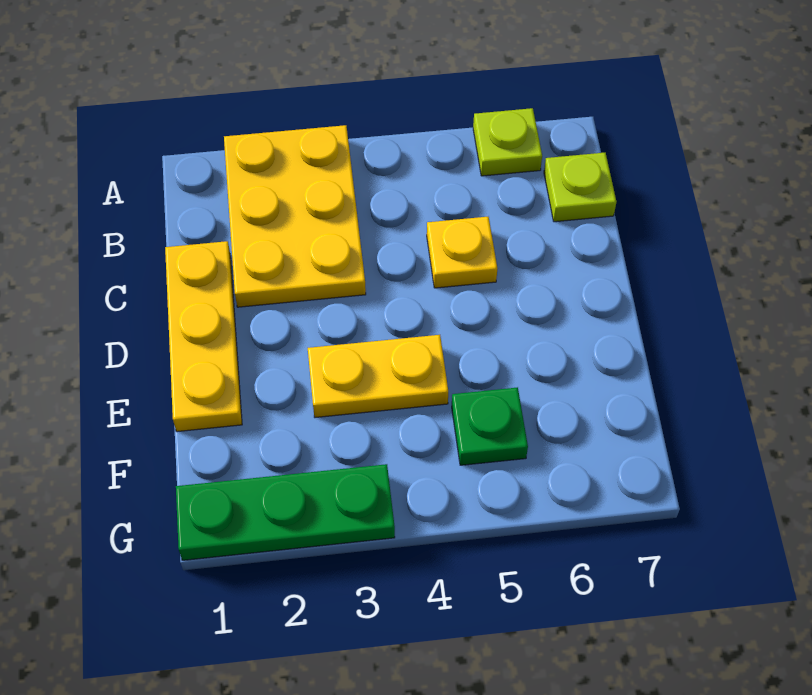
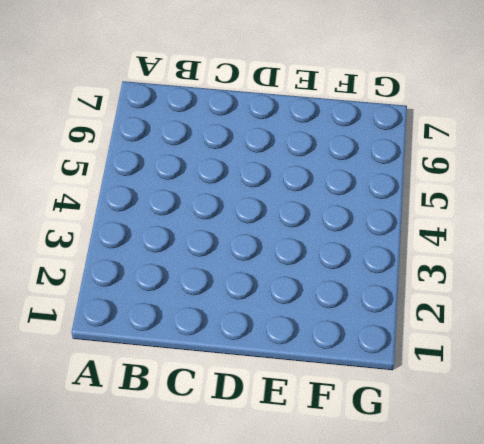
none -> yellow 2x3 plate [224,125,366,307]
none -> lime 1x1 plate [473,108,542,176]

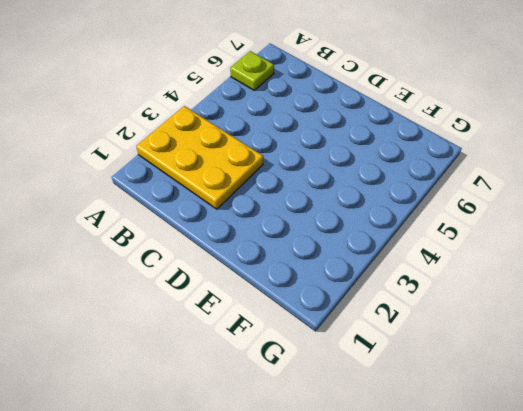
none -> lime 1x1 plate [544,153,616,222]
none -> yellow 1x3 plate [165,241,242,432]

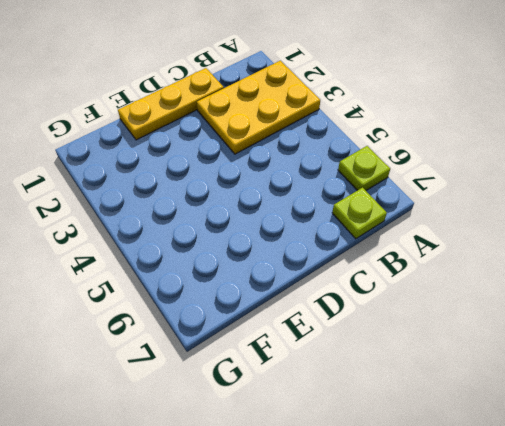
none -> yellow 1x1 plate [427,217,497,288]
none -> yellow 1x2 plate [308,335,448,418]

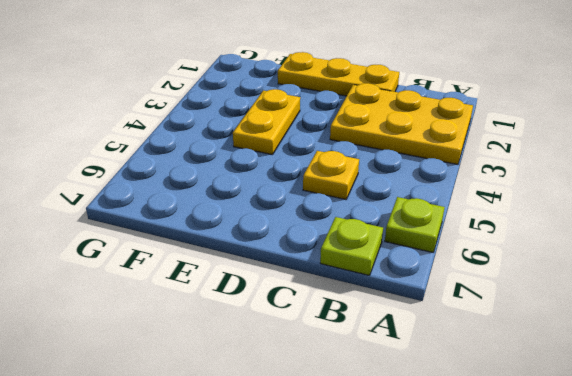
none -> green 1x1 plate [452,387,528,465]
none -> green 1x3 plate [176,464,395,560]

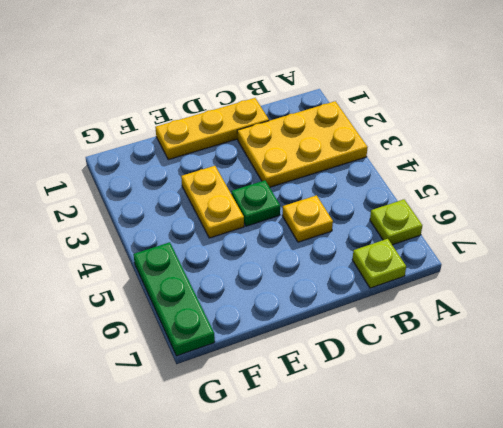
green 1x1 plate [231,180,280,226] -> green 1x1 plate moved to [452,387,528,465]
green 1x3 plate [133,242,215,356] -> green 1x3 plate moved to [176,464,395,560]

